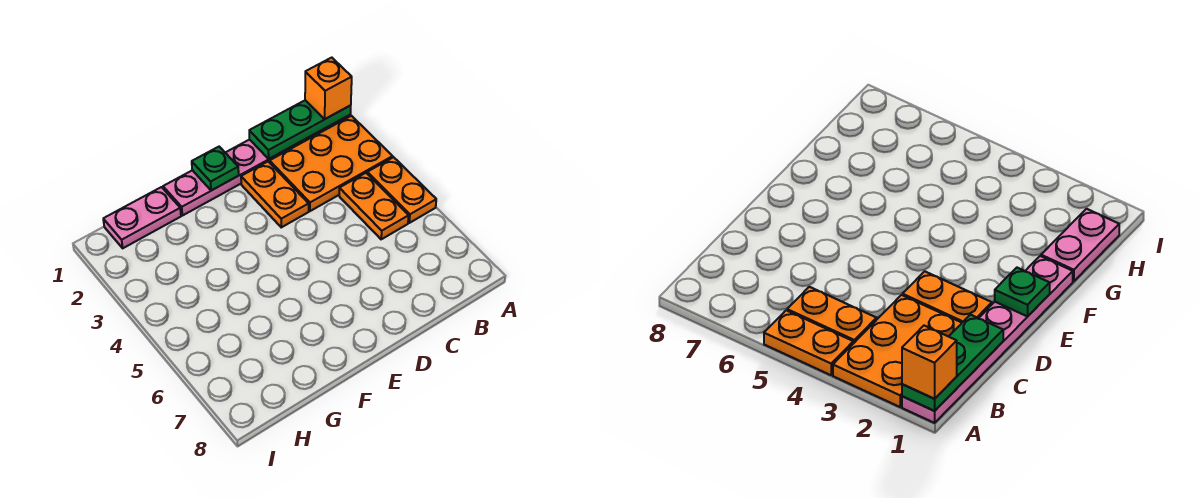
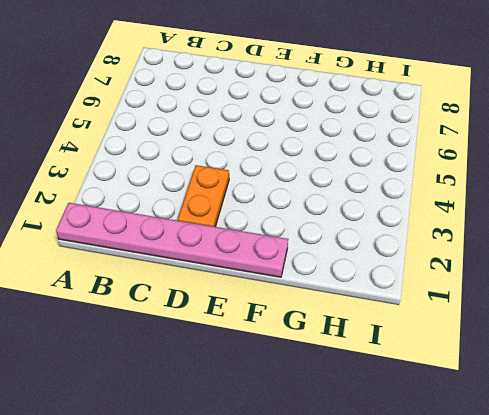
none -> orange 2x3 plate [270,116,393,211]
none -> orange 1x2 plate [367,157,436,223]

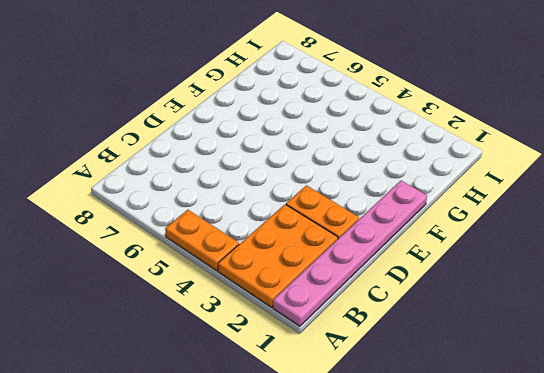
none -> orange 1x2 plate [339,173,409,239]
none -> pink 1x2 plate [103,187,181,248]

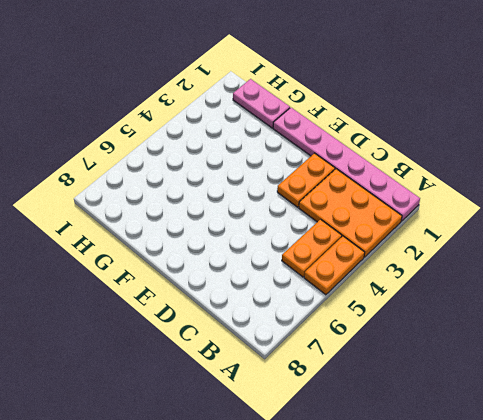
none -> green 1x3 plate [249,100,351,159]
none -> green 1x1 plate [192,147,239,191]

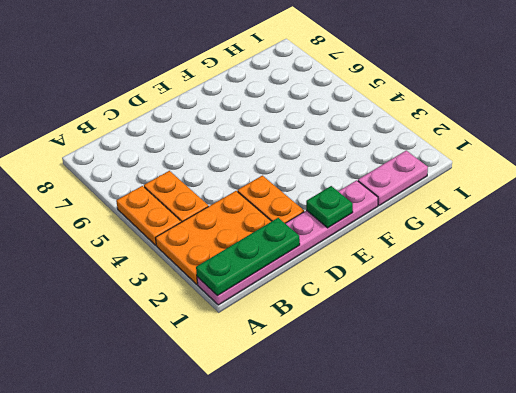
none -> orange 1x1 brick [305,58,352,119]

